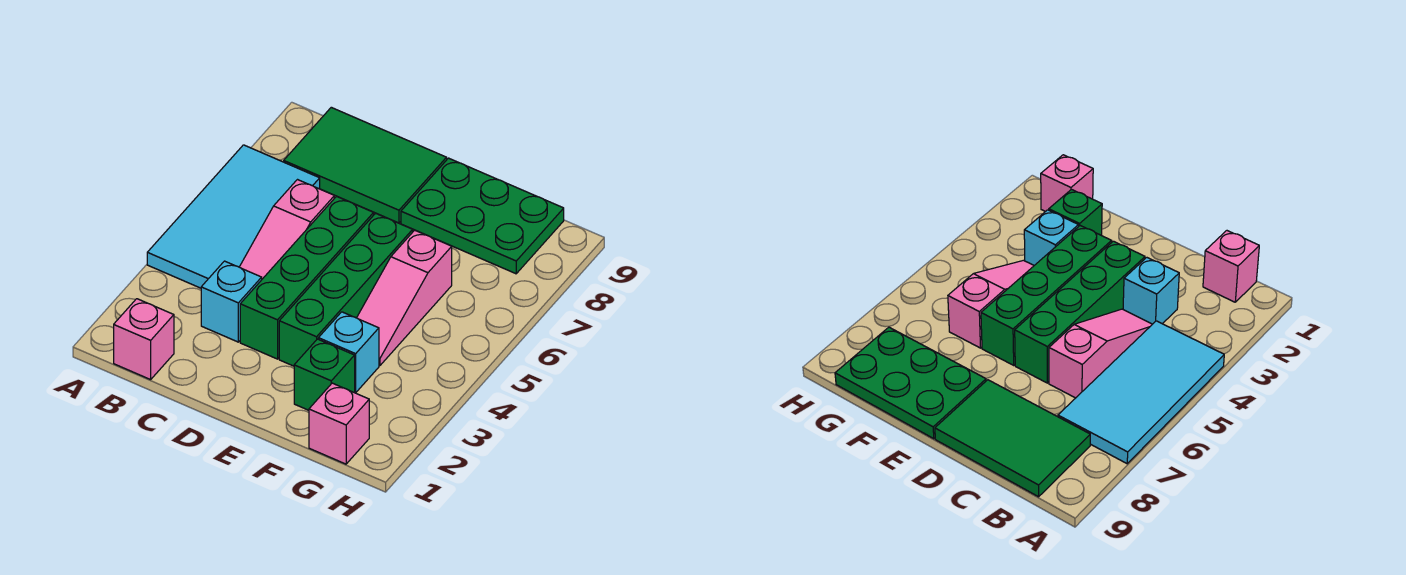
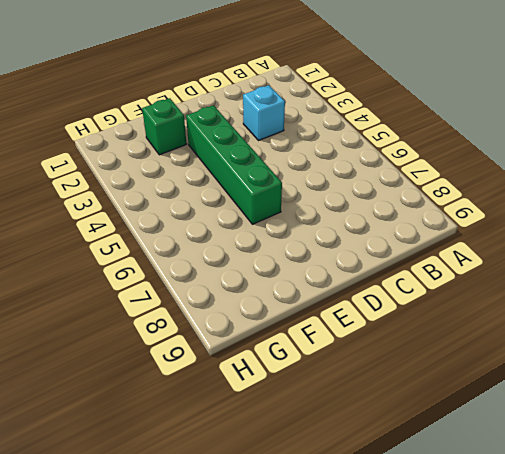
none -> cyan 2x4 tile [147,145,320,288]
none -> pink 1x1 brick [114,299,174,380]
none -> green 2x3 tile [284,107,447,223]

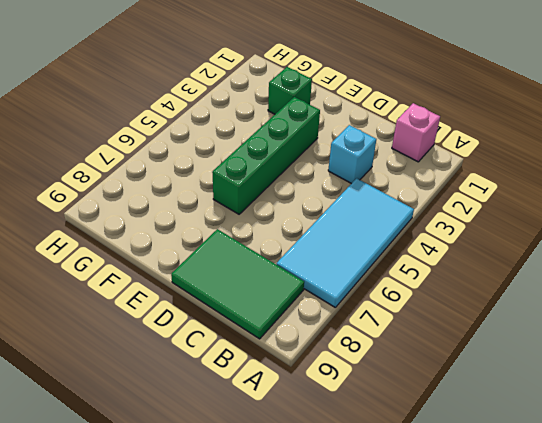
none -> pink 1x3 slope [240,180,334,279]
none -> green 1x4 brick [240,196,374,359]
none -> green 2x3 plate [401,158,564,274]

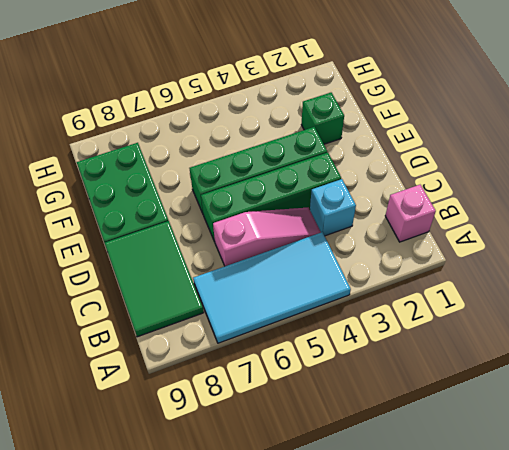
none -> cyan 1x1 brick [318,312,379,393]
none -> pink 1x3 slope [357,230,452,366]
none -> pink 1x1 brick [309,383,369,464]

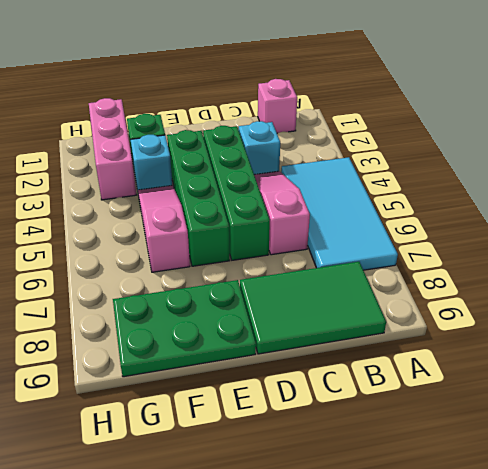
pink 1x3 brick [89,98,136,200] -> pink 1x1 brick [309,383,369,464]

